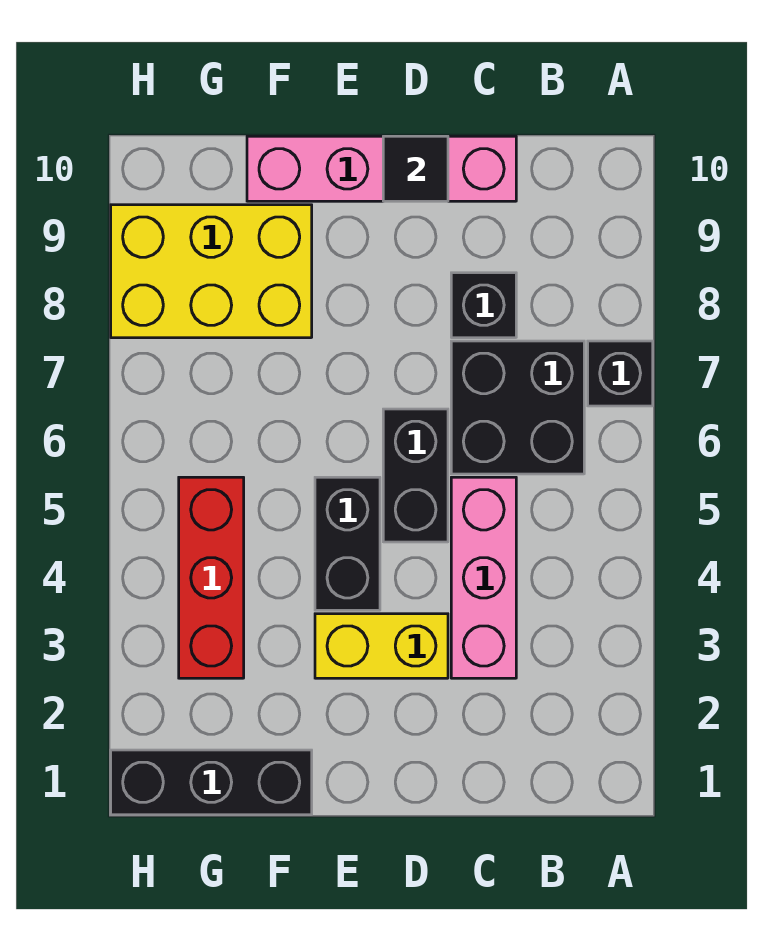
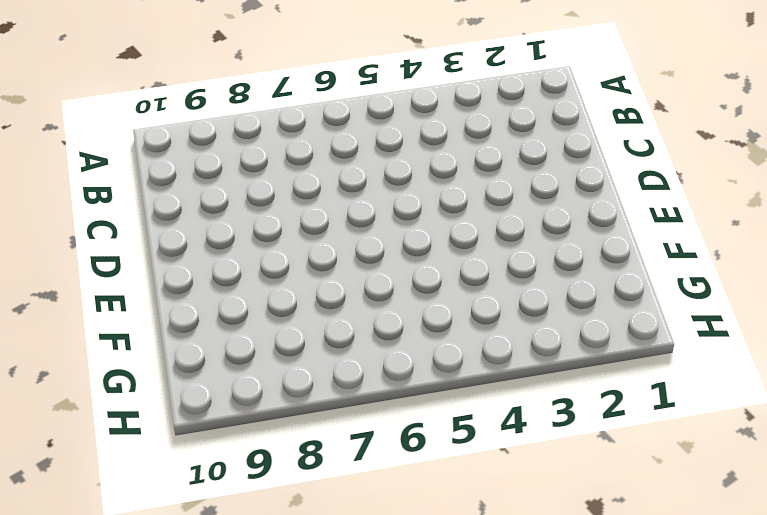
none -> black 1x1 brick [588,341,653,406]
none -> black 2x2 brick [451,341,584,474]
none -> pink 1x3 brick [451,477,516,678]

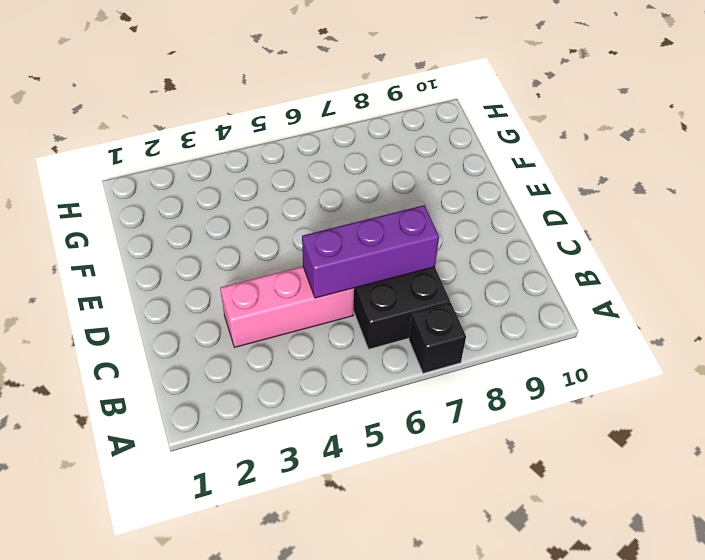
purple 1x3 brick [302,205,439,298] -> none
none -> black 1x1 brick [451,273,516,338]
none -> pink 1x4 brick [247,136,516,201]
none -> yellow 1x2 brick [315,614,448,678]

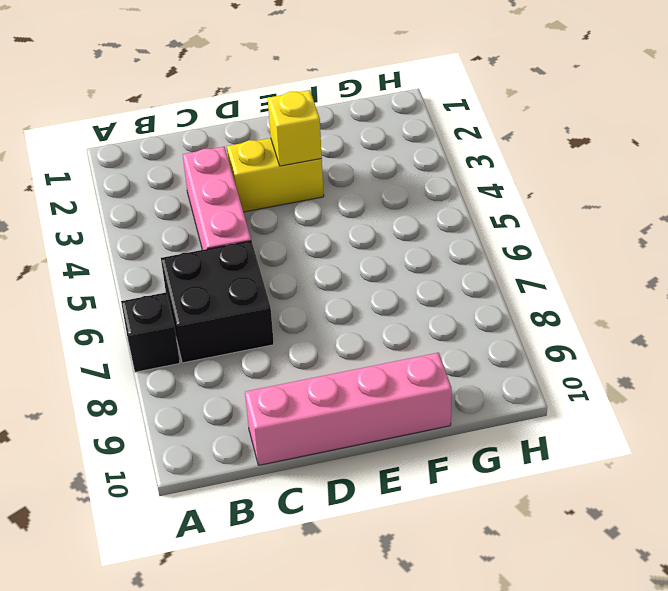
yellow 1x1 brick [268,90,322,166] -> none
none -> black 1x1 brick [451,273,516,338]
none -> black 1x2 brick [383,409,448,542]
none -> black 1x2 brick [315,477,380,610]

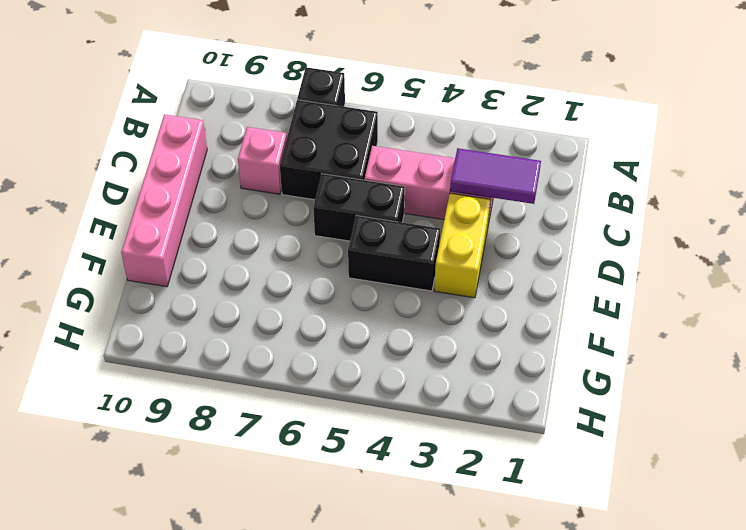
purple 1x2 tile [450,148,541,204] -> none
pink 1x1 brick [238,127,287,194] -> black 1x1 brick [451,273,516,338]
none -> black 1x3 brick [111,750,312,815]
none -> yellow 2x3 brick [111,205,312,338]
none -> red 1x3 brick [179,477,244,678]

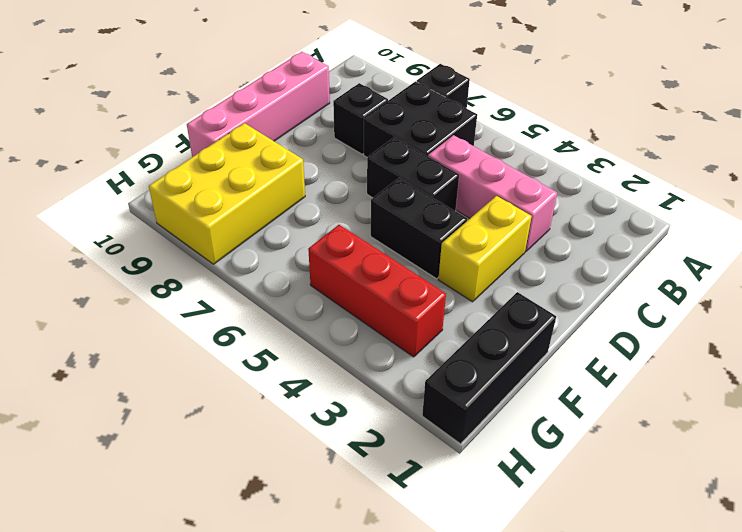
none -> black 1x1 tile [383,136,448,201]

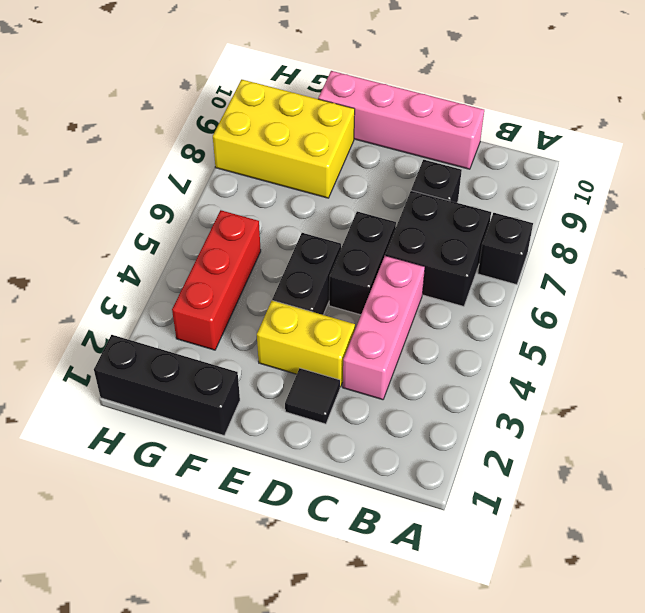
black 1x1 tile [285,368,340,424] -> black 1x1 tile moved to [383,136,448,201]

